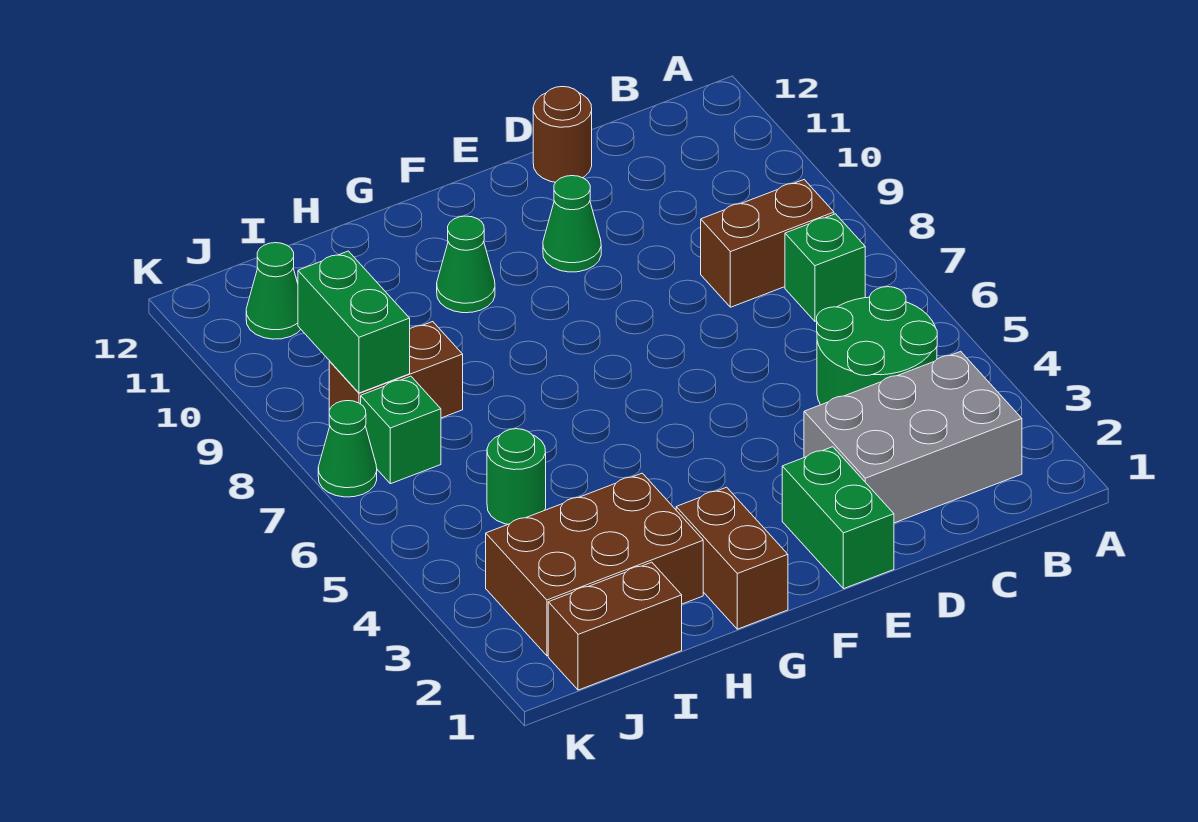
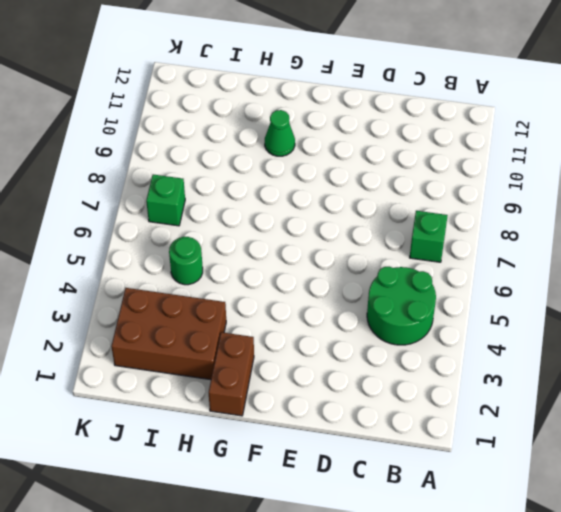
none -> grey 2x3 brick [804,351,1022,523]
none -> brown 1x2 brick [701,180,834,307]
none -> brown 1x1 round brick [533,87,592,182]

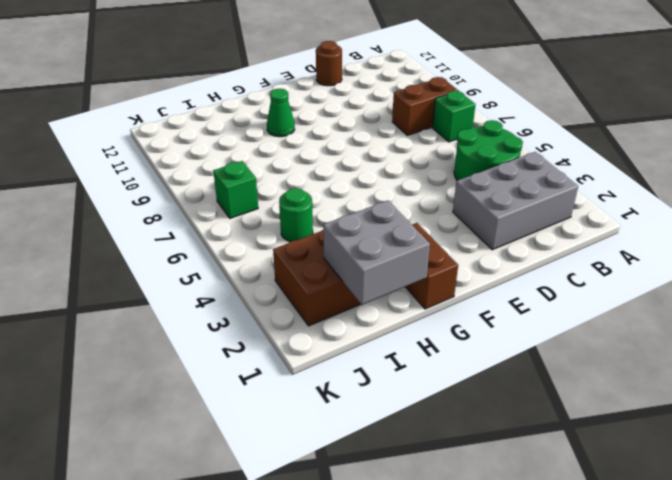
grey 2x2 brick [323,201,430,304] -> none
none -> green 1x2 brick [782,447,894,589]
none -> green 1x1 cone [543,176,601,272]
none -> brown 1x2 brick [548,562,682,690]

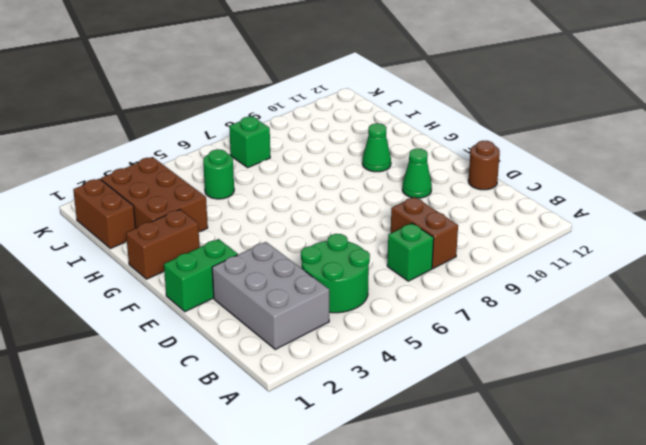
none -> brown 1x2 brick [329,322,463,418]
none -> green 1x1 cone [246,243,301,339]
none -> green 1x1 cone [318,401,377,497]

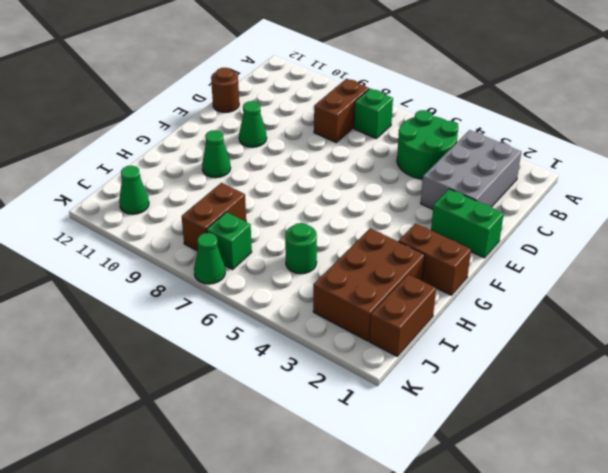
none -> green 1x2 brick [298,251,410,393]

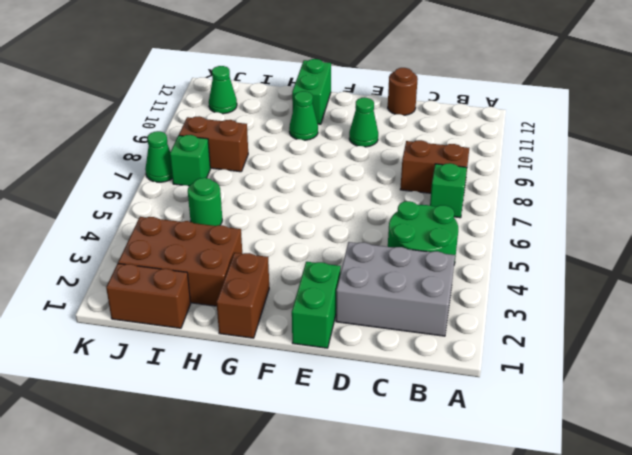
green 1x2 brick [292,59,331,124] -> green 1x2 brick moved to [298,251,410,393]

